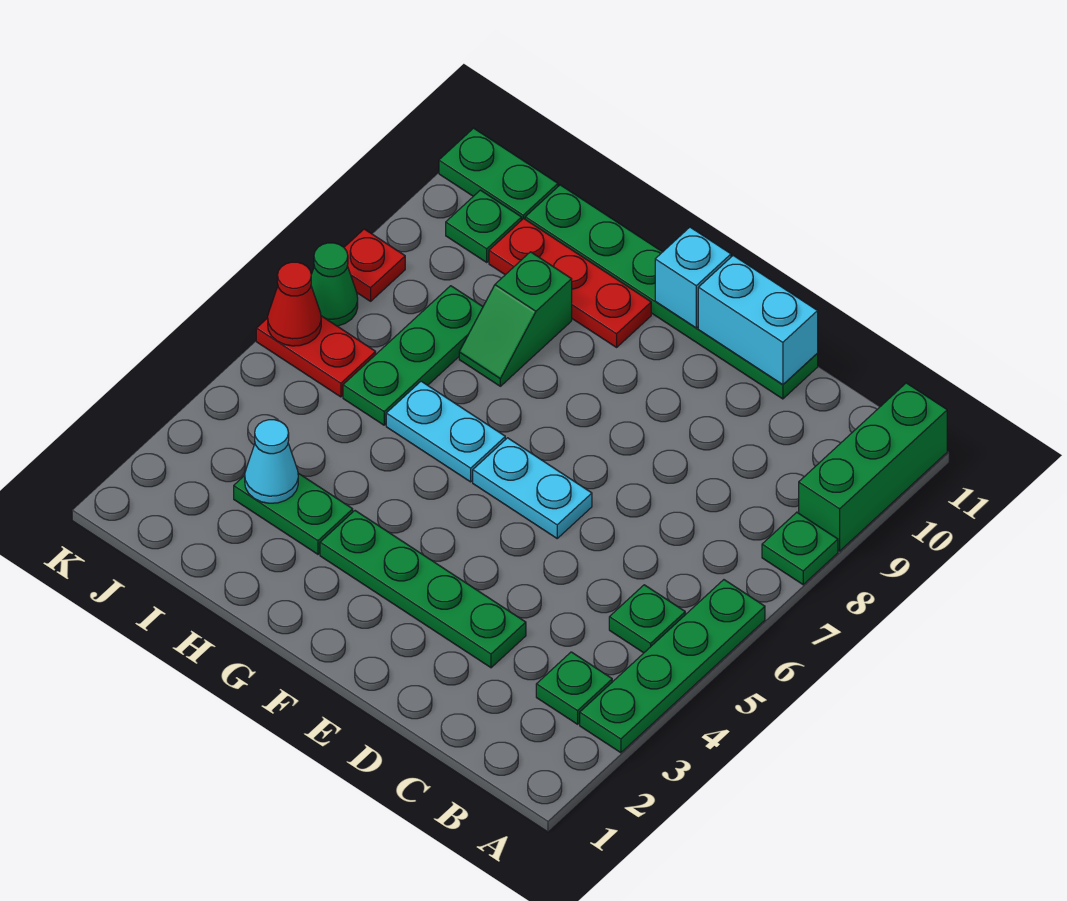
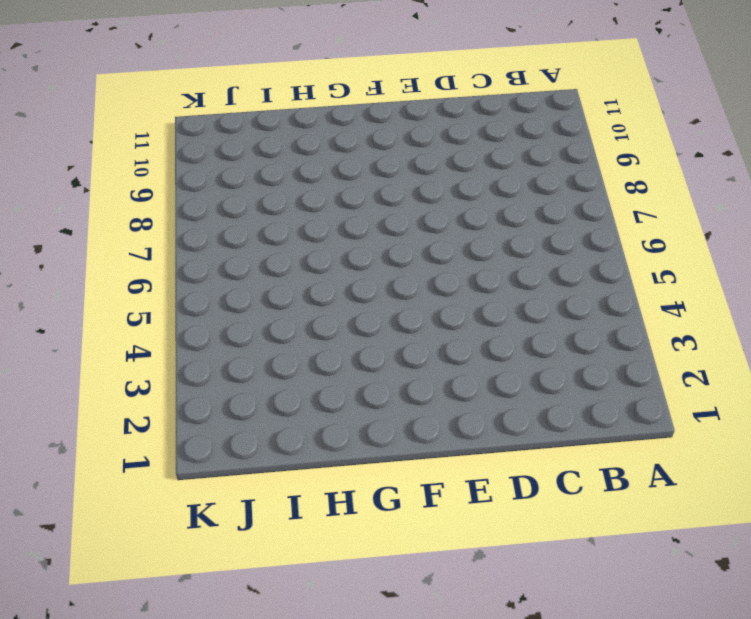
none -> green 1x4 plate [580,580,765,753]
none -> green 1x1 plate [762,512,838,585]
none -> green 1x3 brick [799,383,947,551]

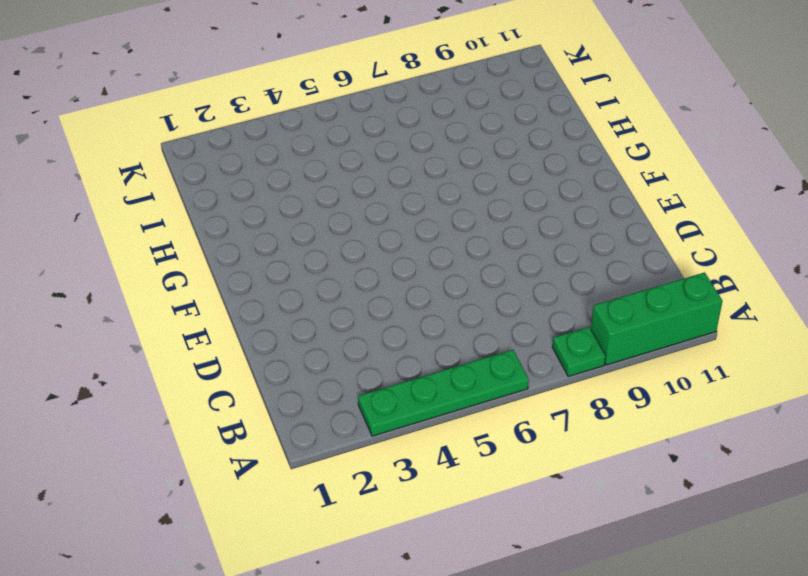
none -> green 1x1 plate [536,652,612,724]
none -> green 1x1 plate [609,585,685,653]
none -> green 1x4 plate [320,511,526,668]

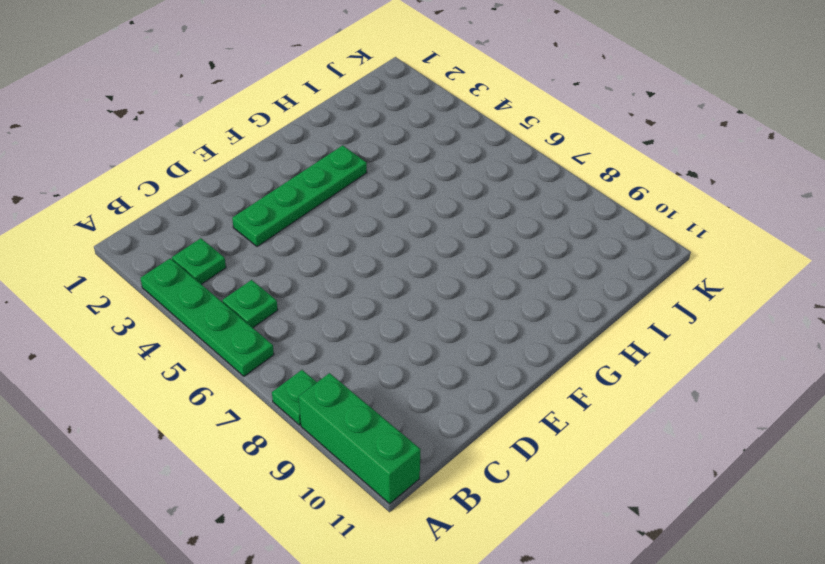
none -> green 1x6 plate [525,185,818,399]
none -> cyan 1x2 plate [473,438,592,538]
none -> cyan 1x2 plate [386,381,505,482]

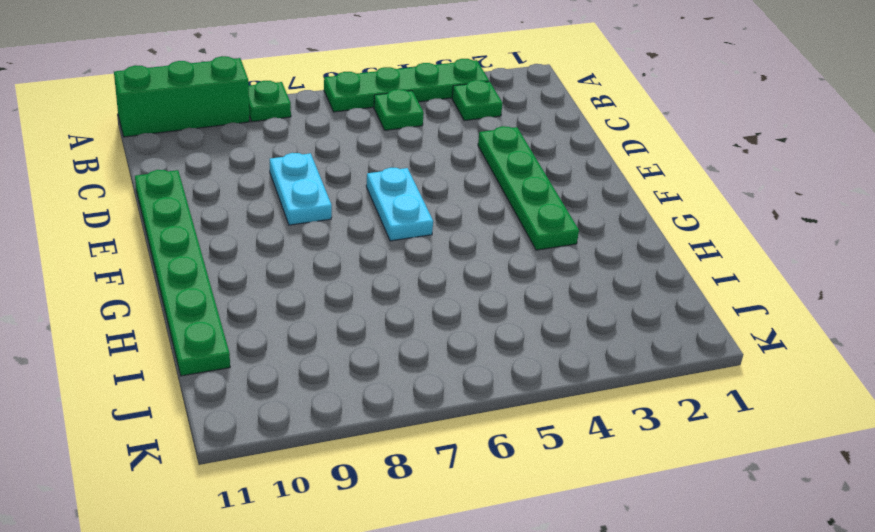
cyan 1x2 plate [270,153,332,225] -> cyan 1x2 plate moved to [386,381,505,482]
none -> red 1x3 plate [489,218,651,347]
none -> green 1x2 plate [234,473,353,554]
none -> green 1x2 slope [459,252,572,386]

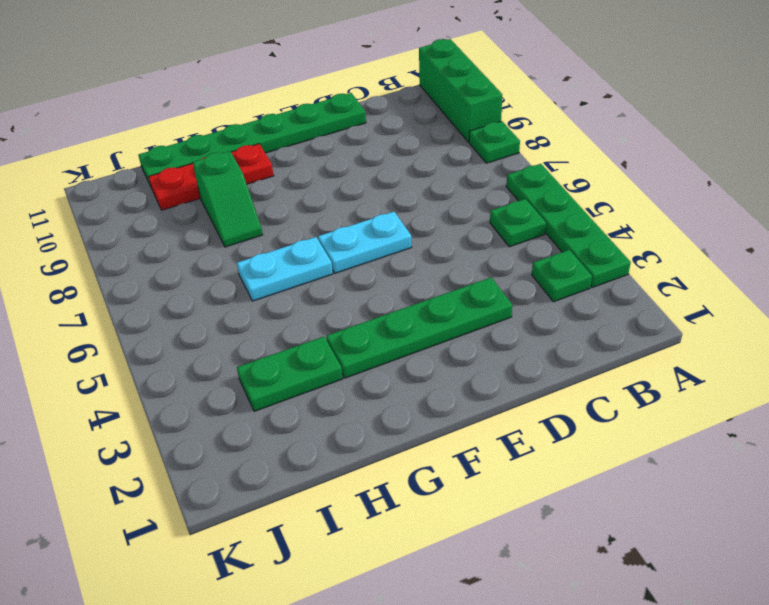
none -> green 1x3 plate [343,286,483,425]
none -> red 1x2 plate [256,316,376,397]
none -> green 1x1 plate [446,190,522,262]

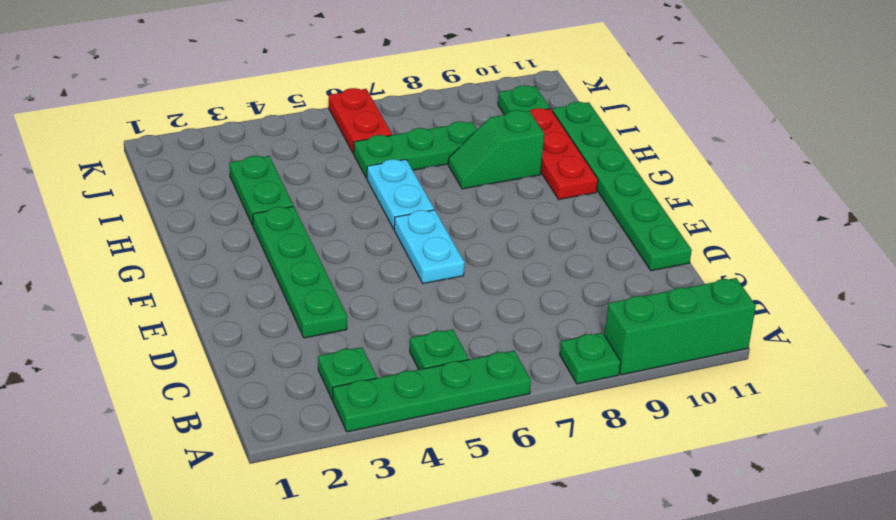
none -> green 1x2 plate [439,128,558,219]
none -> green 1x1 cone [311,243,358,326]
none -> red 1x1 plate [344,229,405,301]

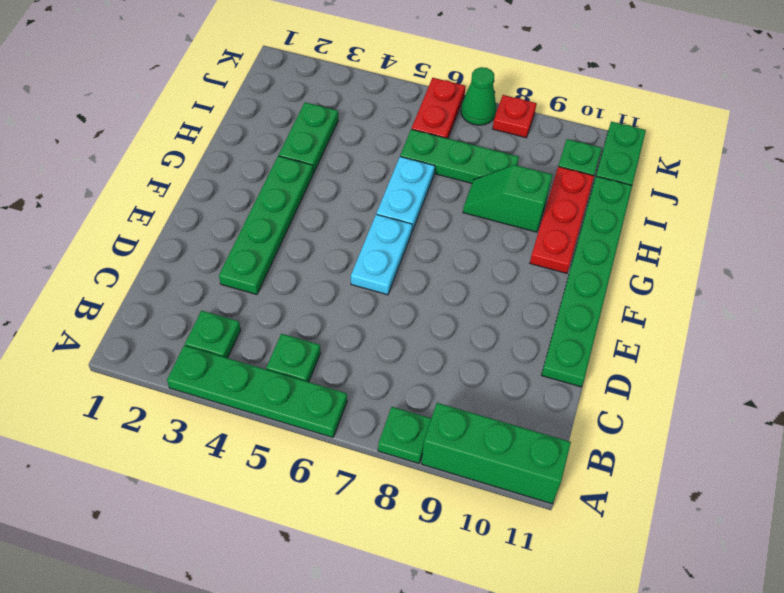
none -> cyan 1x2 brick [698,255,818,385]
none -> cyan 1x1 brick [655,227,731,328]
none -> cyan 1x1 cone [245,420,298,503]

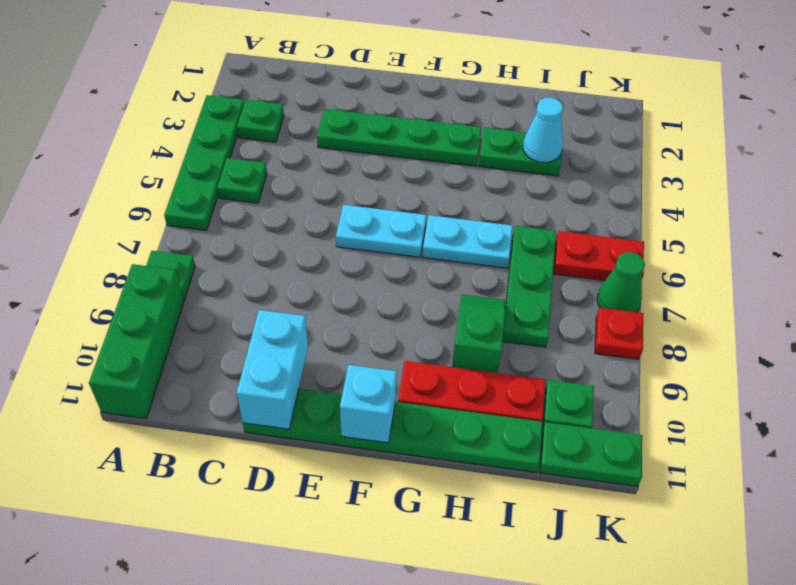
cyan 1x2 brick [237,310,308,429] -> cyan 1x2 brick turned to [698,255,818,385]
none -> red 1x1 cone [268,262,321,346]

